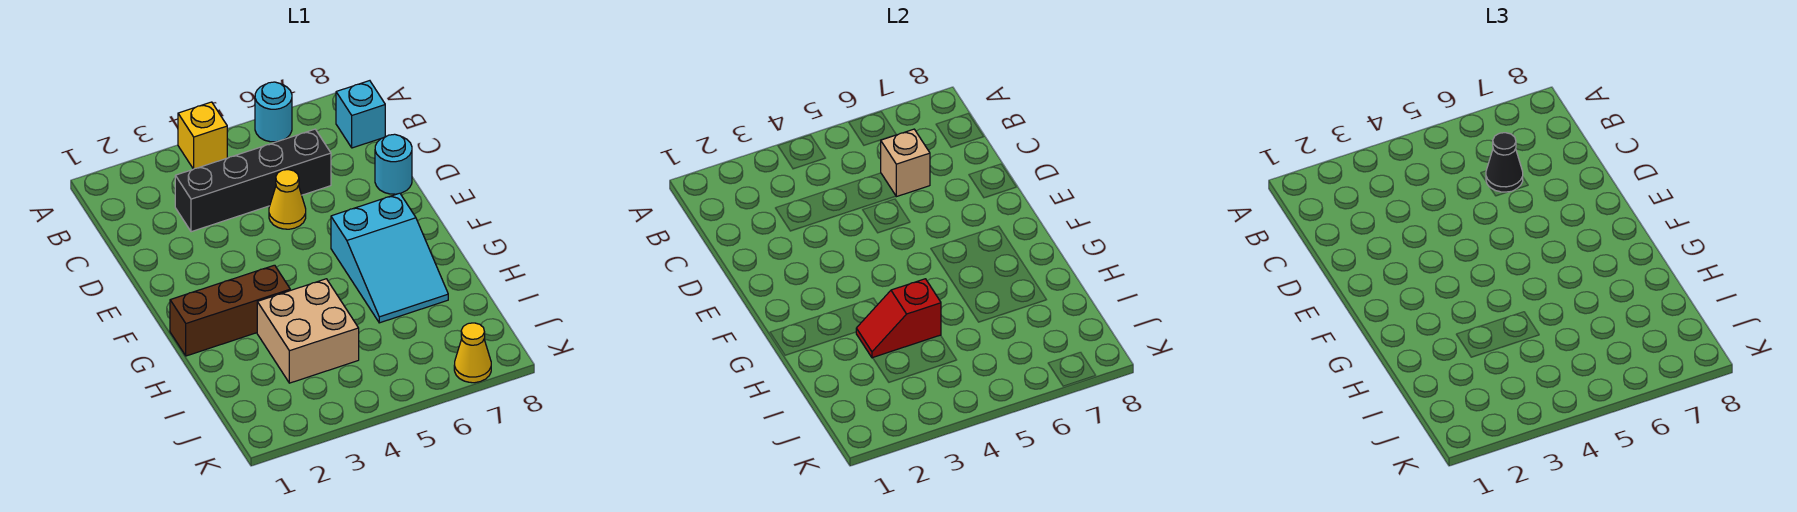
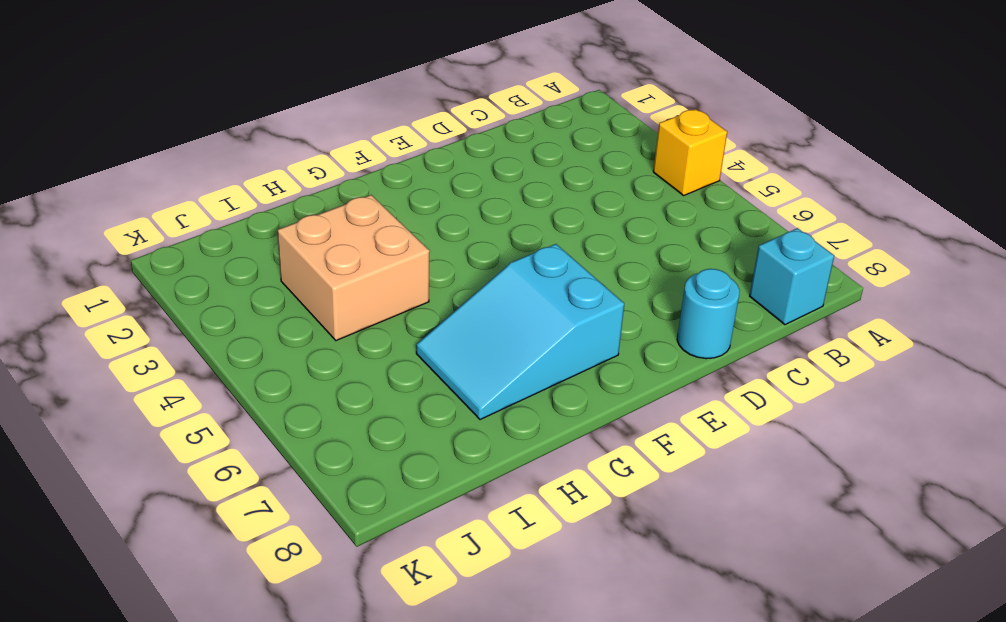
none -> cyan 1x1 round brick [255,82,292,142]
none -> black 1x4 brick [175,129,331,232]
none -> yellow 1x1 cone [269,170,306,229]

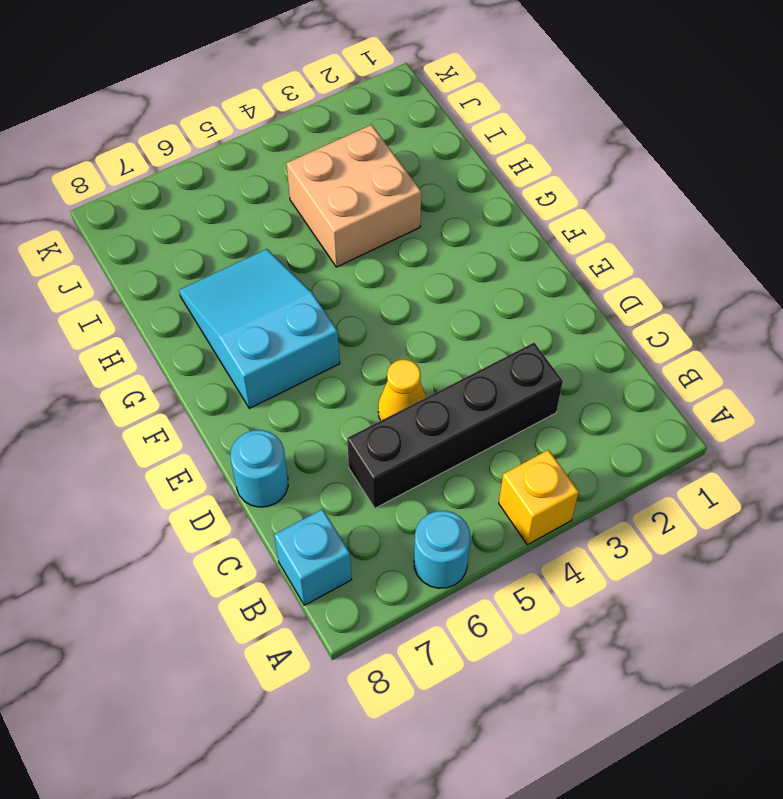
none -> brown 1x3 brick [170,265,290,356]
none -> yellow 1x1 cone [454,323,491,383]
none -> tan 1x1 brick [881,129,930,197]

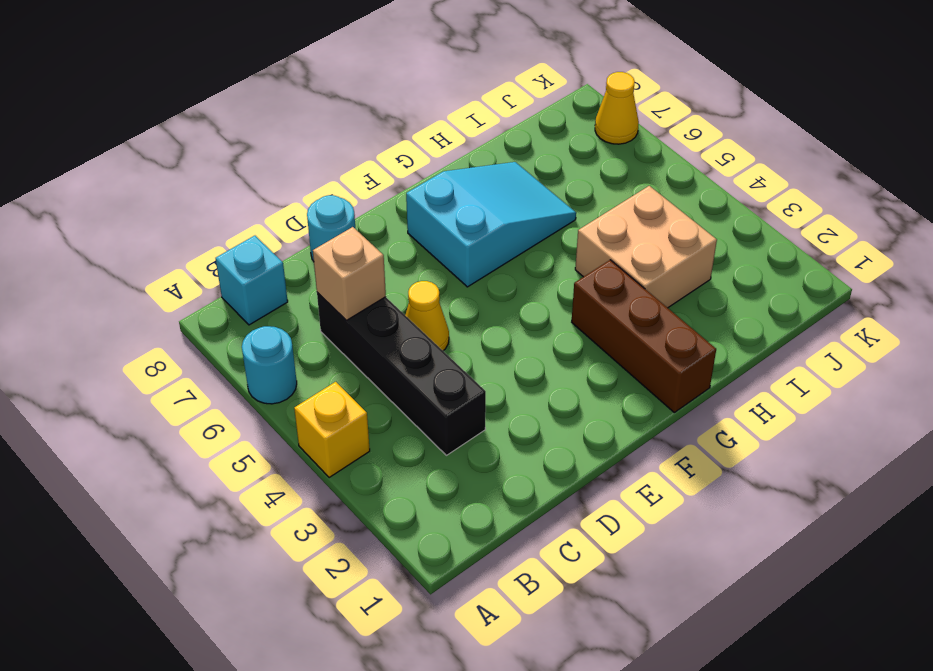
none -> red 1x2 slope [856,279,941,358]
none -> black 1x1 cone [1486,133,1523,192]

